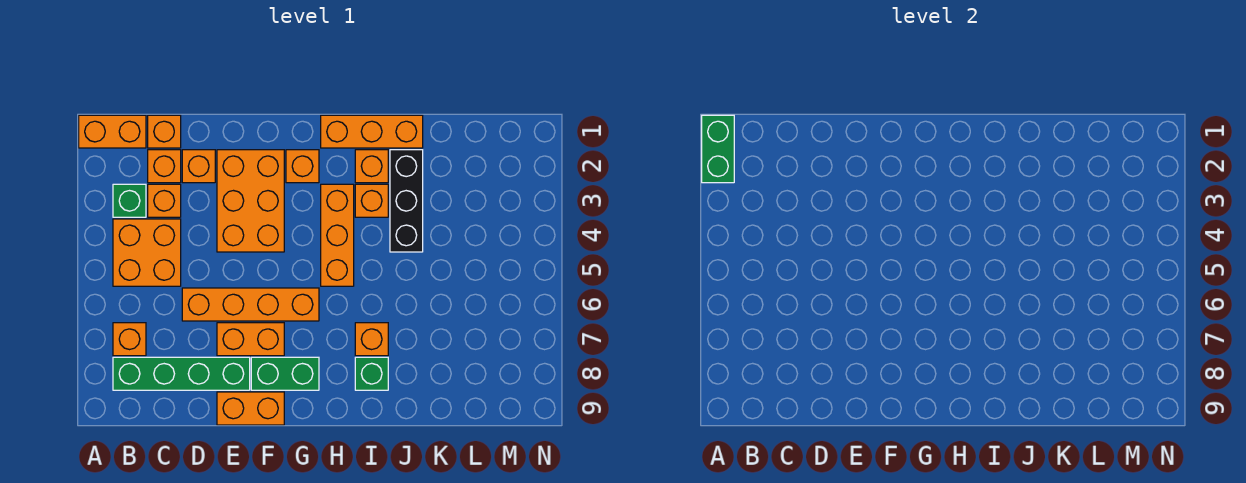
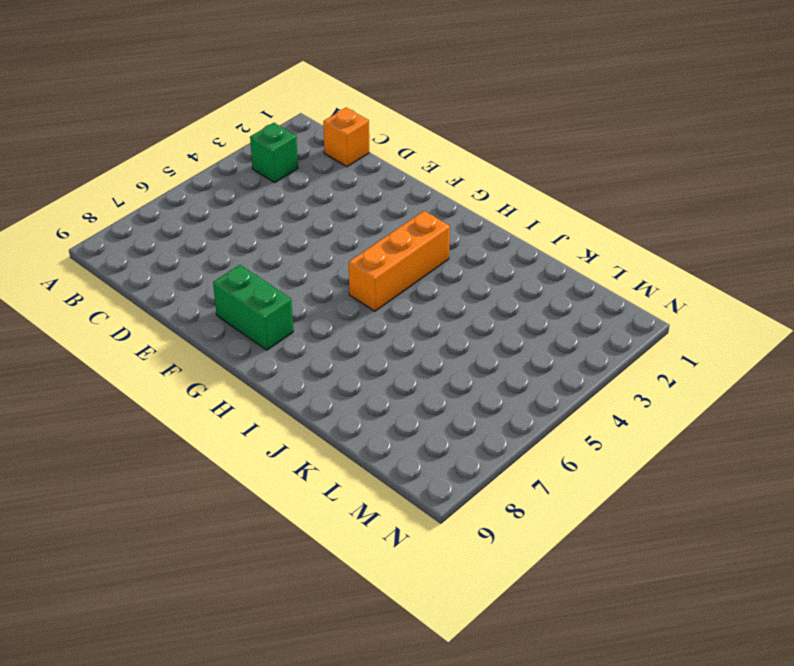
none -> orange 1x2 brick [79,115,146,148]
none -> orange 2x2 brick [113,219,181,286]
none -> orange 1x1 brick [113,323,146,356]

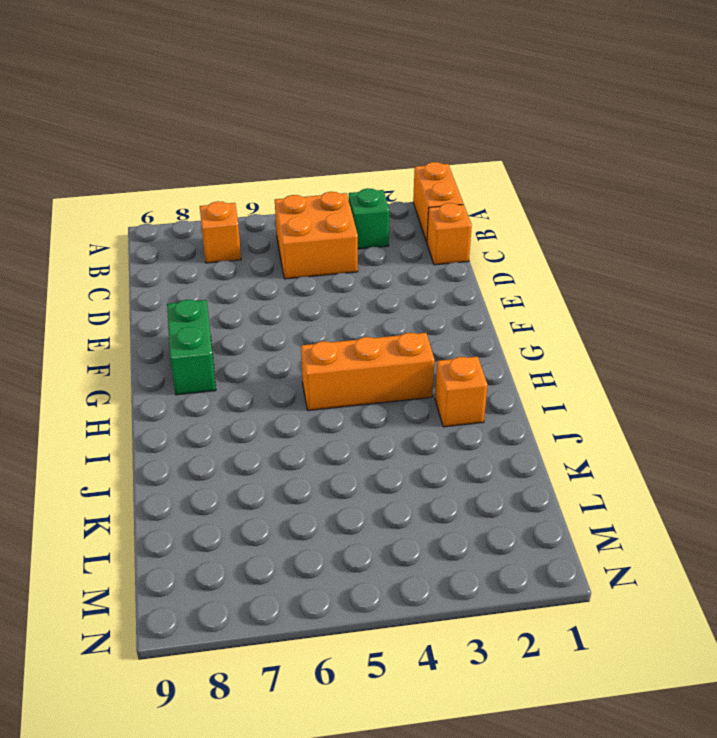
none -> green 1x4 brick [113,357,250,390]
none -> orange 1x1 brick [148,150,181,183]
none -> orange 1x1 brick [148,184,181,217]

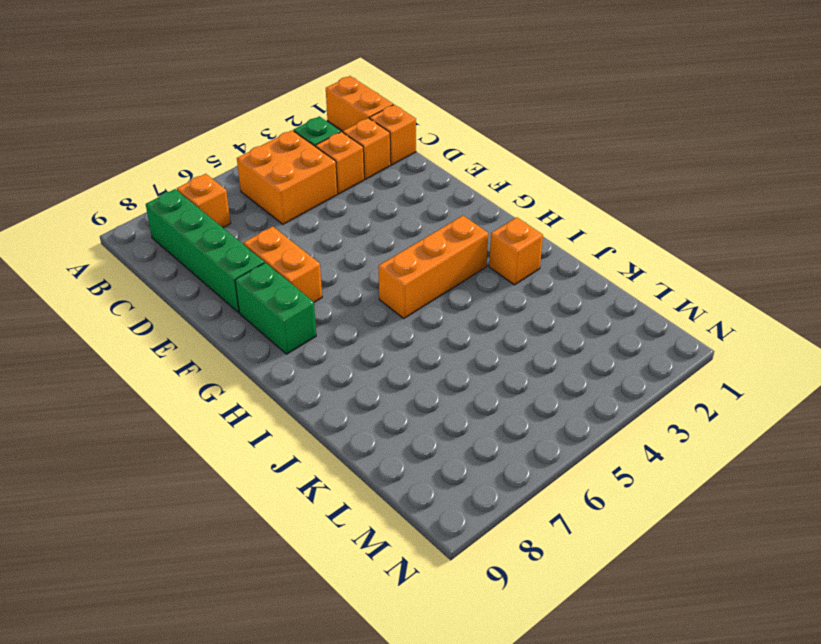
none -> orange 1x1 brick [182,150,215,183]
none -> orange 1x4 brick [182,288,319,321]
none -> orange 2x3 brick [217,150,284,252]

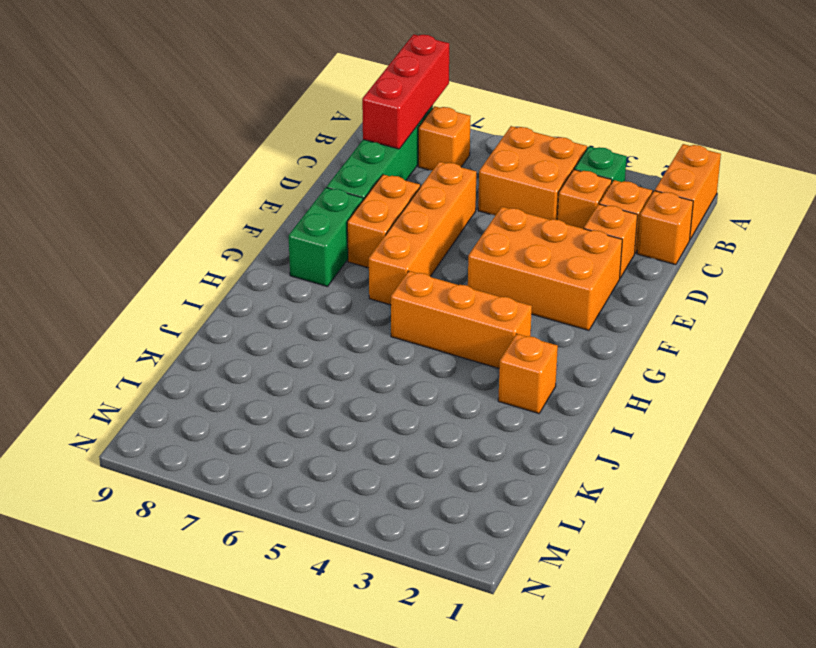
red 1x3 brick [362,34,449,149] -> none
none -> orange 1x2 brick [217,392,284,425]
none -> orange 1x1 brick [286,150,319,183]
none -> orange 1x3 brick [321,115,423,148]

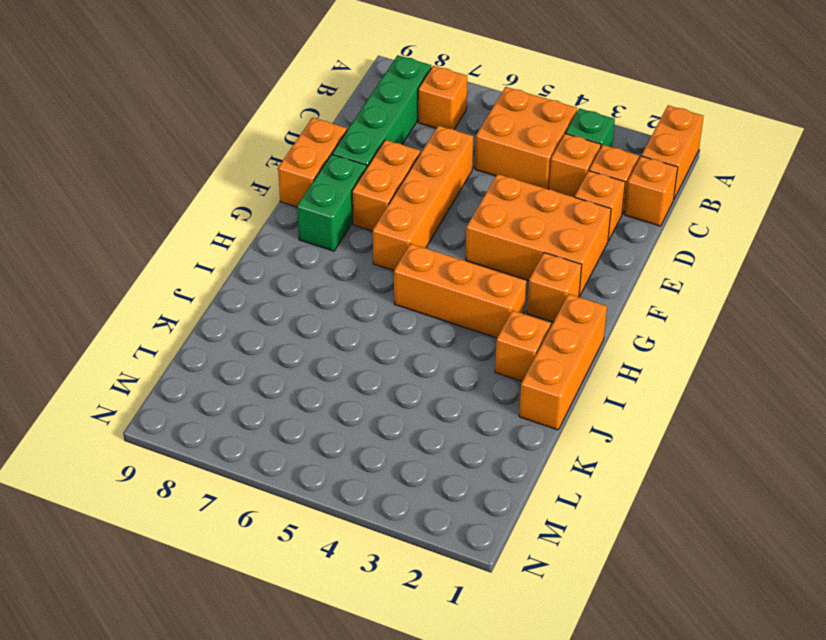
none -> orange 1x1 brick [355,184,388,217]
none -> orange 1x1 brick [355,323,388,356]
none -> green 1x1 brick [355,357,388,390]

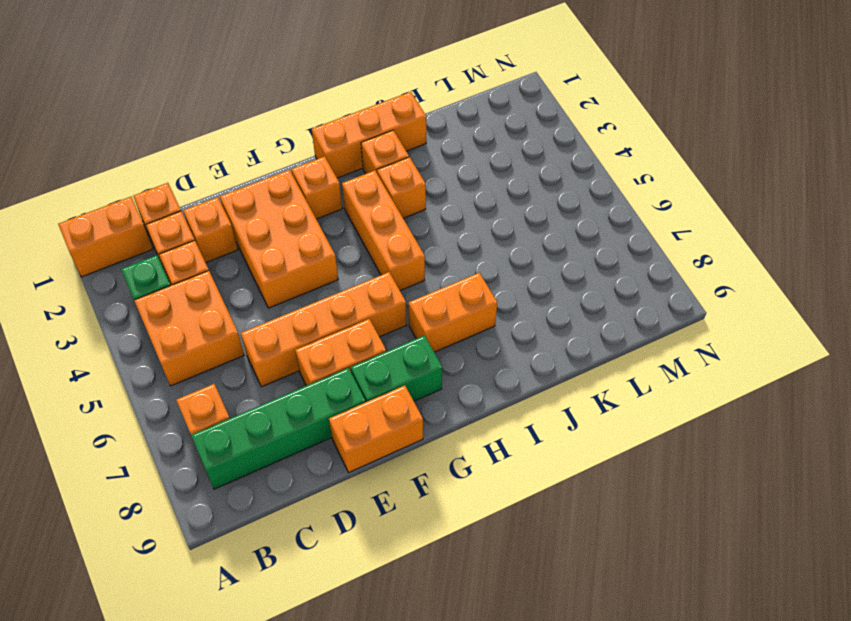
orange 1x2 brick [409,273,497,352] -> orange 1x1 brick [355,323,388,356]
none -> green 1x1 brick [355,357,388,390]
none -> black 1x3 brick [390,150,423,252]
none -> green 1x2 brick [702,115,734,183]

